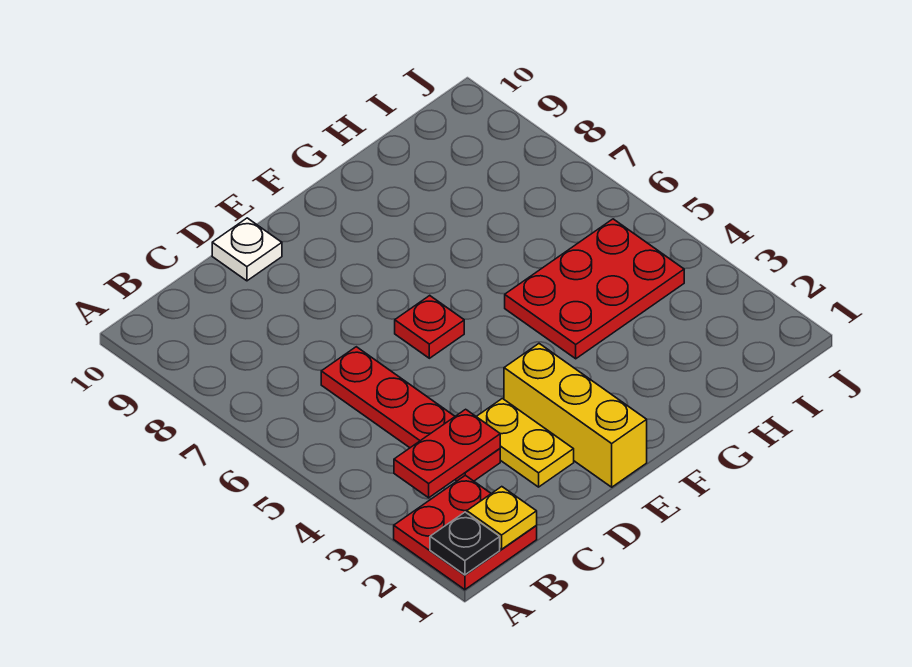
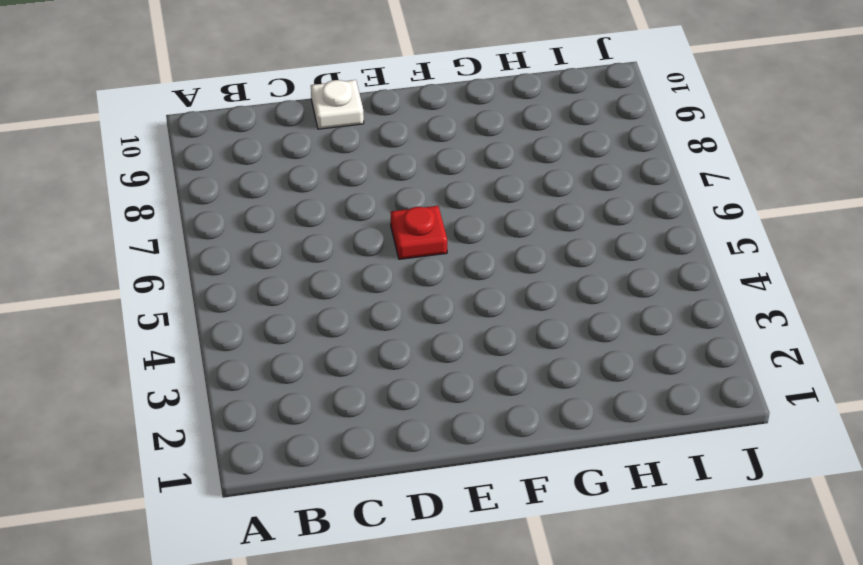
none -> red 2x2 plate [394,475,537,590]
none -> red 1x4 plate [321,347,500,481]

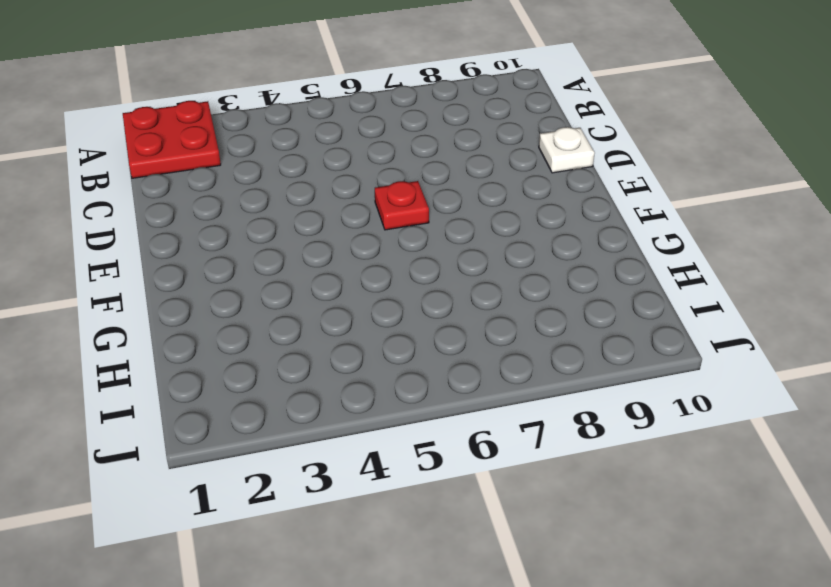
none -> red 1x4 plate [321,347,500,481]
none -> yellow 1x2 plate [476,398,574,487]

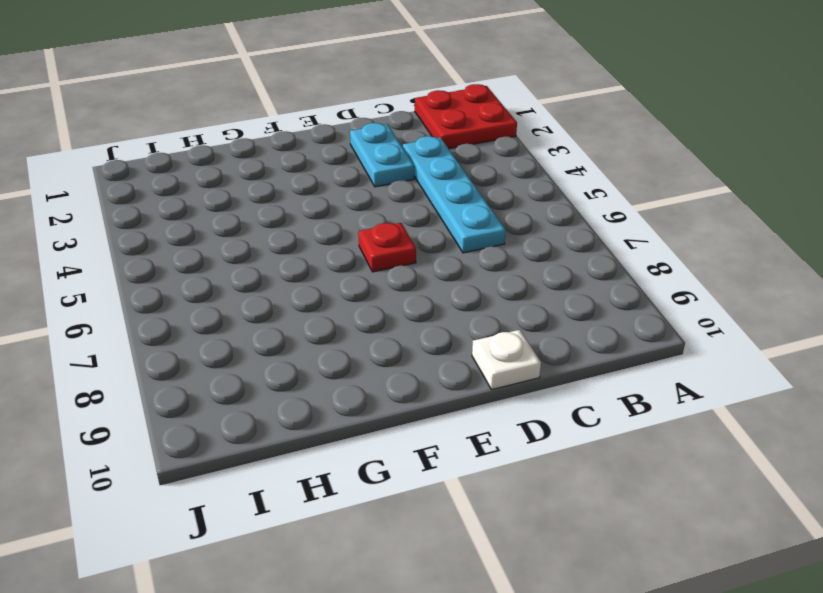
cyan 1x4 plate [403,136,506,253] -> red 1x4 plate [321,347,500,481]
cyan 1x2 plate [350,123,414,187] -> yellow 1x2 plate [476,398,574,487]
none -> yellow 1x3 brick [504,344,647,487]
none -> red 2x3 plate [505,219,684,359]

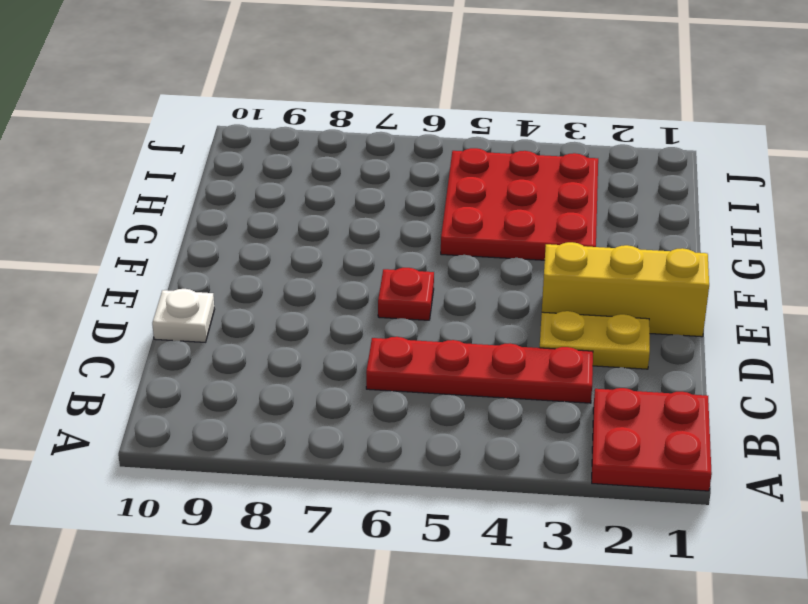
red 3x3 plate [441,148,598,260] -> red 2x3 plate [505,219,684,359]
none -> black 1x1 plate [430,512,500,575]
none -> yellow 1x1 plate [467,487,537,549]

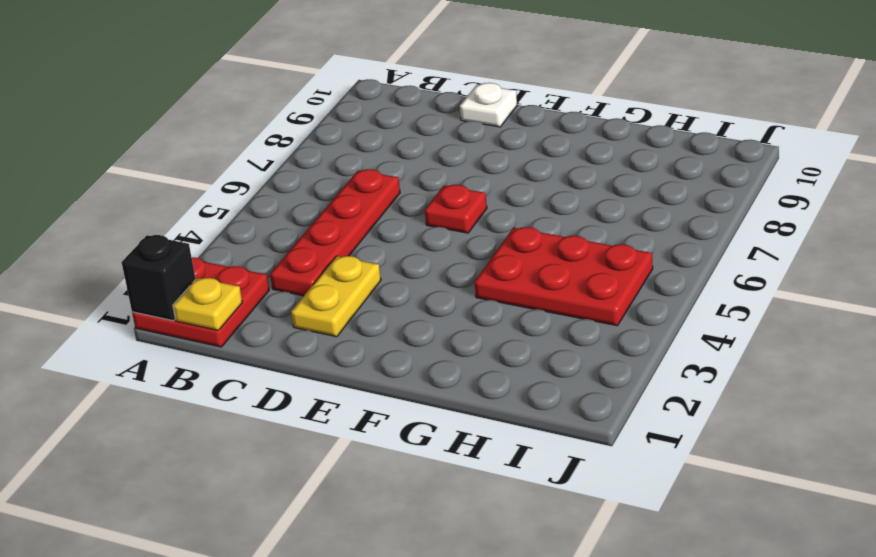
black 1x1 brick [122,235,196,321] -> black 1x1 plate [430,512,500,575]
none -> yellow 1x3 brick [504,344,647,487]
none -> red 1x2 plate [394,409,500,498]

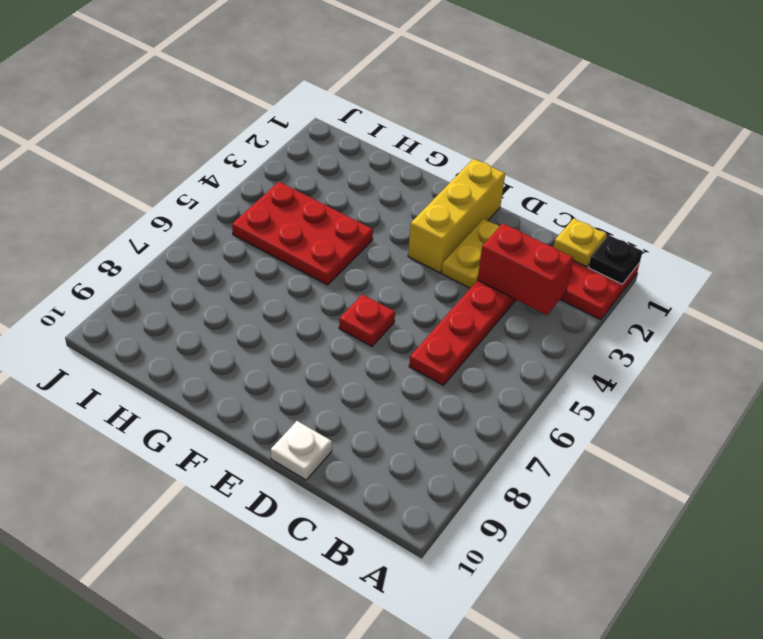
red 1x2 brick [477,223,573,315] -> red 1x2 plate [394,409,500,498]

